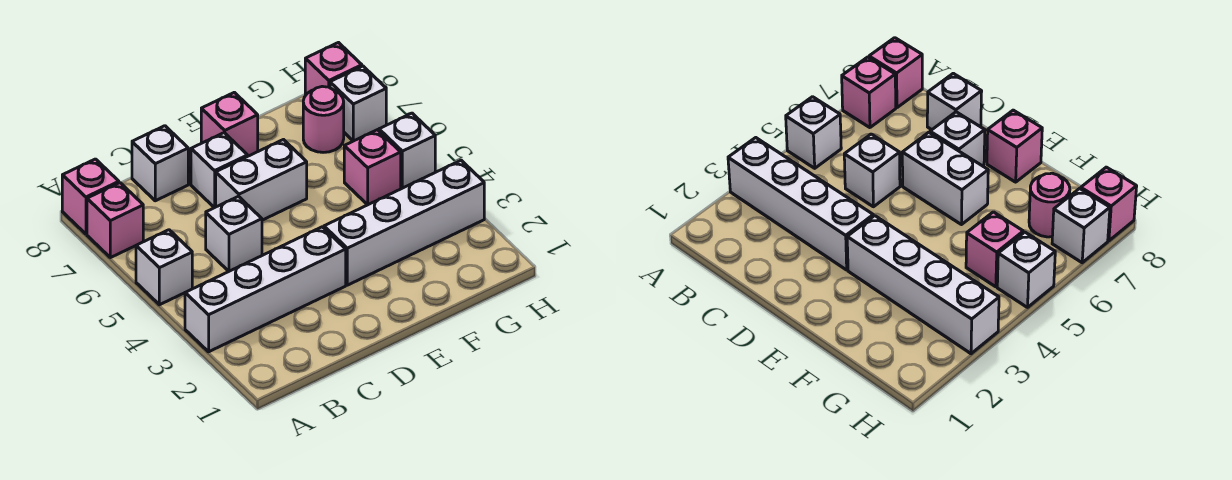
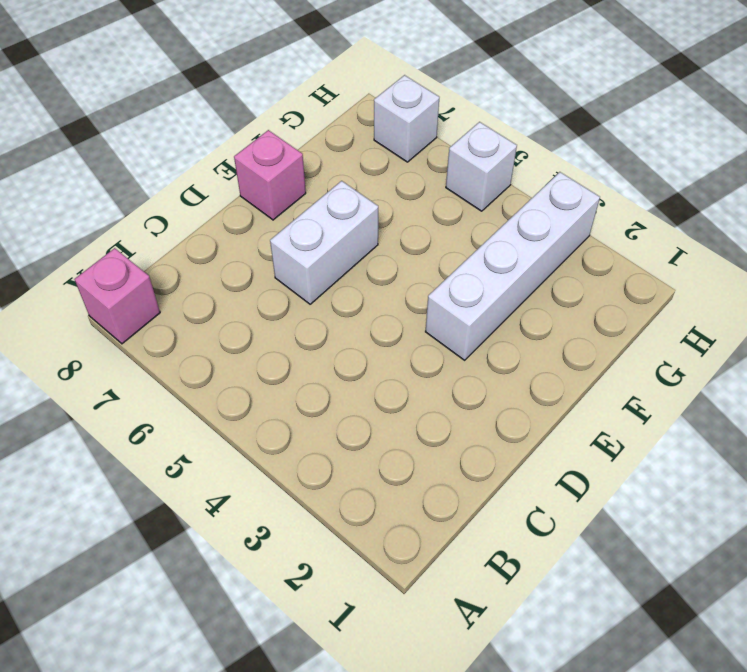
none -> white 1x4 brick [185,227,346,352]
none -> white 1x1 brick [136,230,192,305]
none -> pink 1x1 brick [87,183,143,258]

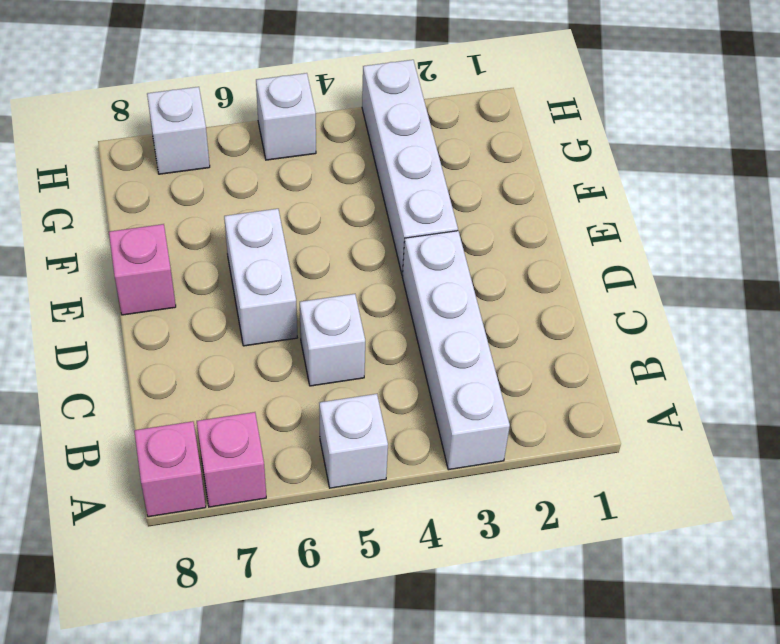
none -> white 1x1 brick [132,126,188,201]
none -> white 1x1 brick [191,133,248,208]
none -> pink 1x1 brick [344,130,401,205]

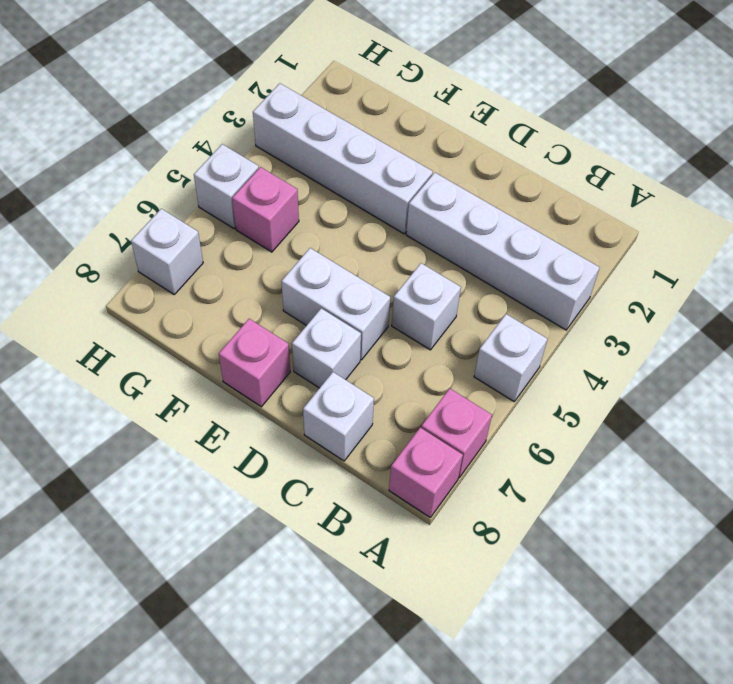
none -> pink 1x1 round brick [303,86,344,152]
none -> pink 1x1 brick [305,43,362,95]

